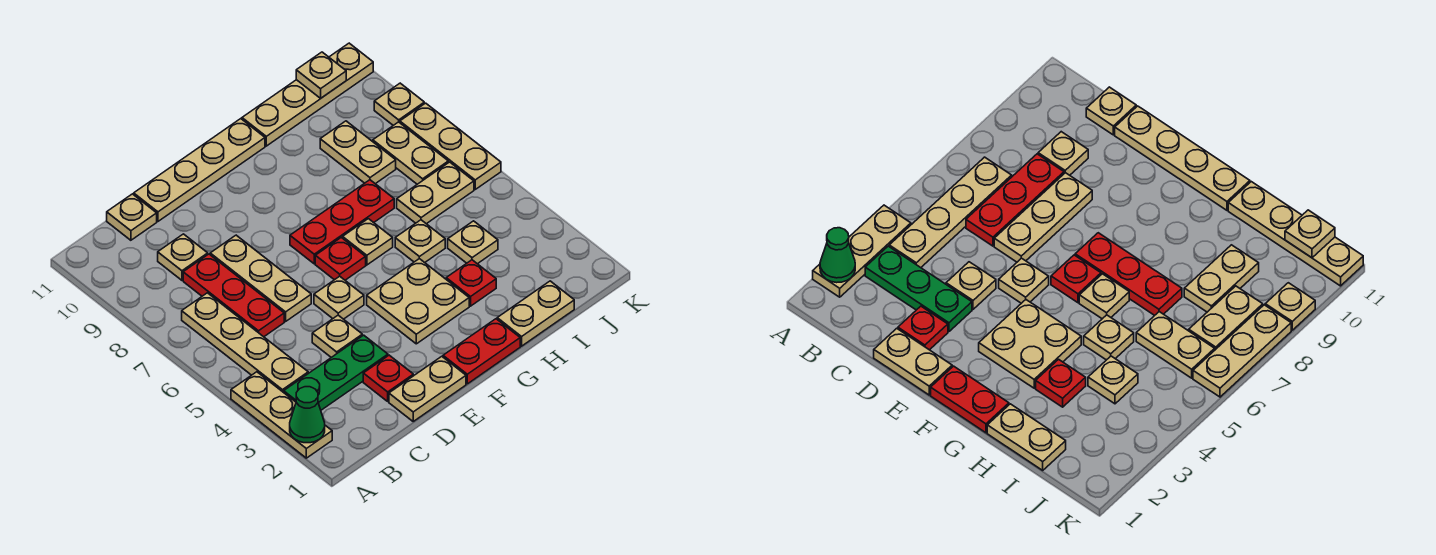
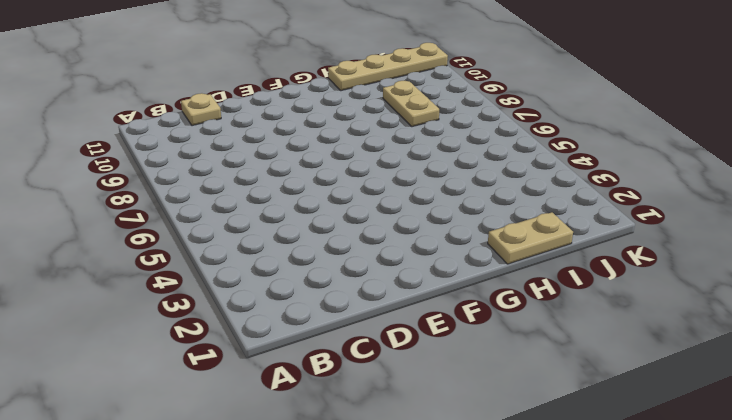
none -> tan 1x3 plate [231,372,332,458]
none -> green 1x3 plate [284,335,388,410]
none -> tan 1x4 plate [182,293,308,392]

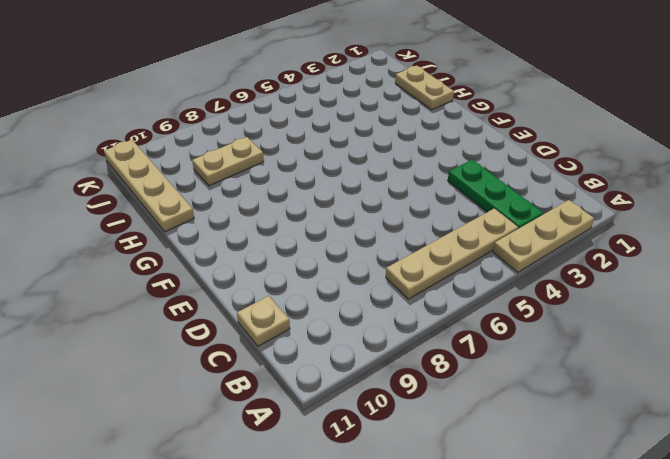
none -> red 1x3 plate [183,254,284,337]
none -> tan 1x1 plate [158,234,208,280]
none -> tan 1x2 plate [389,356,466,421]

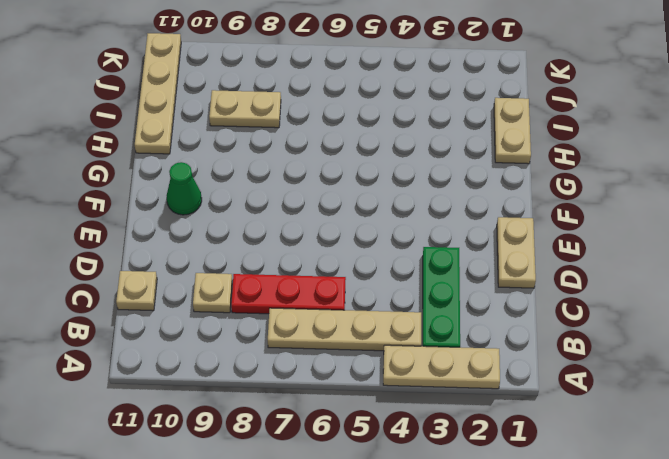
green 1x1 cone [167,162,202,215] -> green 1x1 cone moved to [290,387,325,443]
none -> red 1x1 plate [363,355,413,401]
none -> tan 1x1 plate [312,315,362,357]
none -> tan 1x3 plate [210,235,311,321]

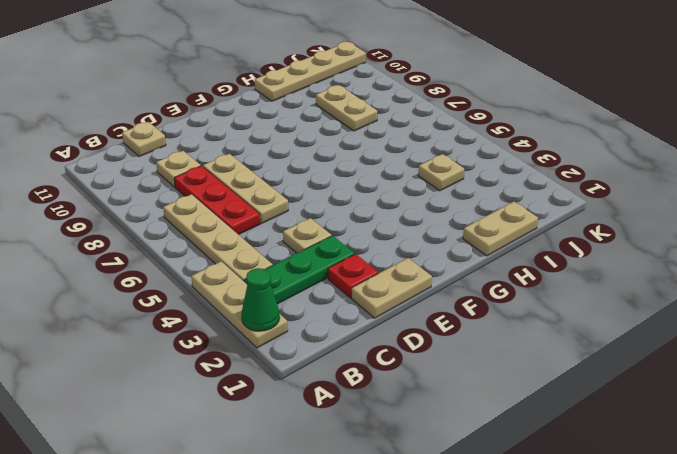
none -> tan 1x4 plate [134,119,265,221]
none -> tan 1x1 plate [314,276,364,319]
none -> red 1x2 plate [443,319,520,384]

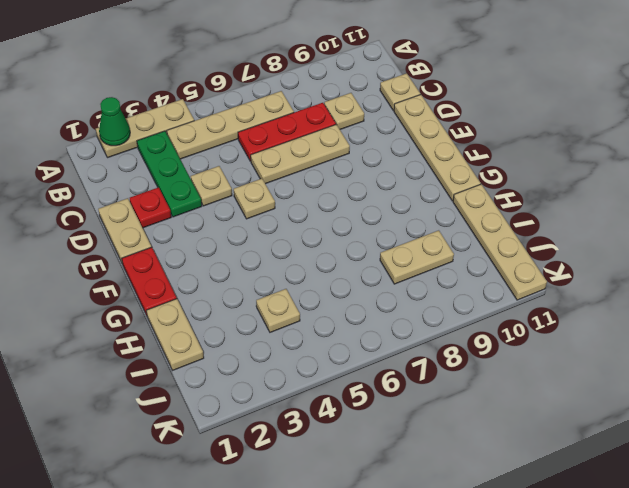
none -> tan 2x2 plate [367,259,469,344]
none -> red 1x1 plate [315,238,366,280]
none -> red 1x3 plate [290,180,394,264]

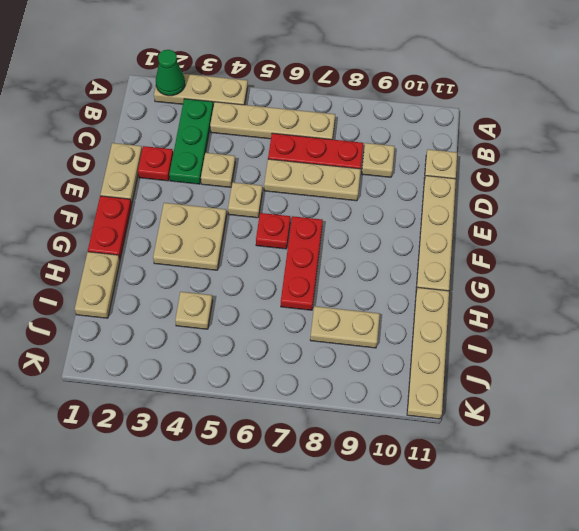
none -> tan 1x1 plate [343,219,393,265]
none -> red 1x1 plate [446,260,496,306]
none -> tan 1x1 plate [395,220,445,263]

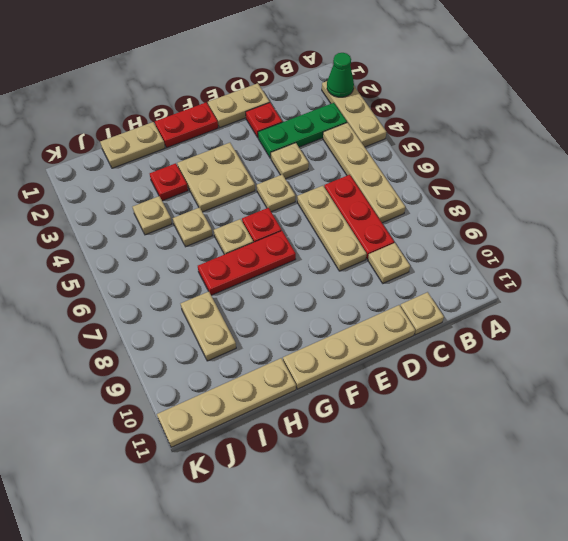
none -> tan 1x2 plate [397,162,474,224]
none -> tan 1x2 plate [373,122,448,184]
none -> tan 1x3 plate [400,103,501,189]

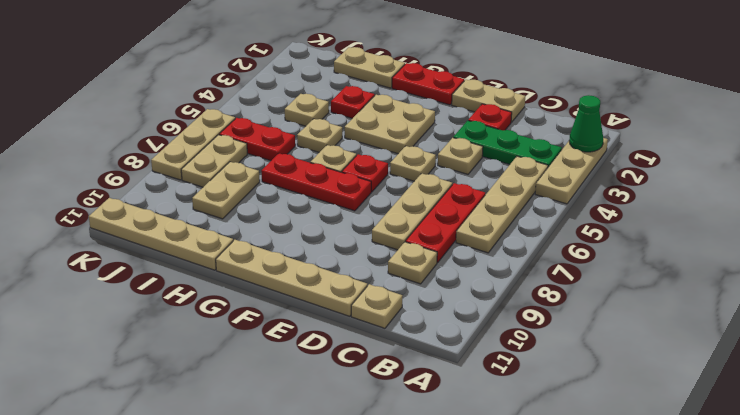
red 1x2 plate [219,118,295,161] -> tan 1x2 plate [397,162,474,224]
none -> tan 1x1 plate [374,83,424,125]
none -> tan 1x1 plate [296,52,346,98]

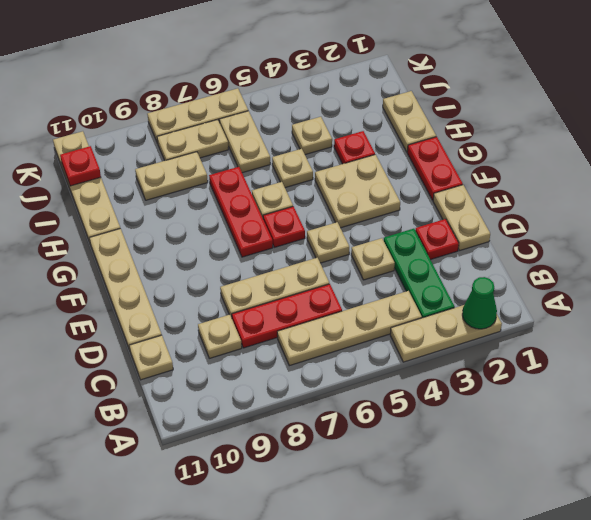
red 1x1 plate [60,146,101,186] -> tan 1x1 plate [296,52,346,98]
none -> tan 1x1 plate [374,83,424,125]

